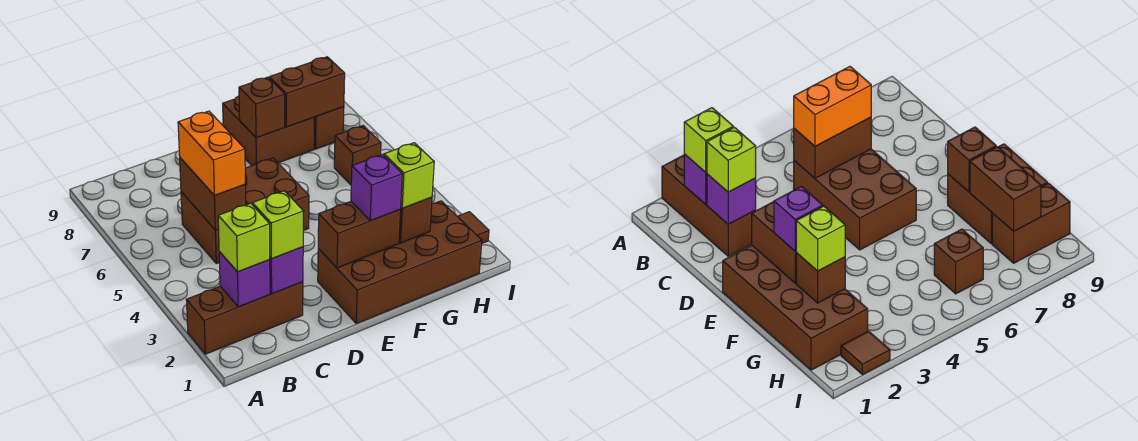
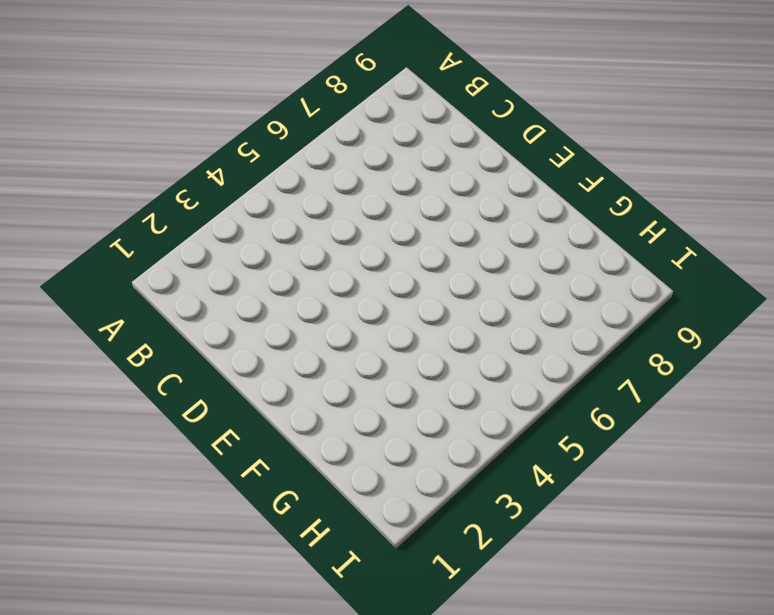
none -> brown 1x3 brick [186,282,303,354]
none -> brown 2x3 brick [181,158,309,264]
none -> brown 2x4 brick [318,201,482,323]

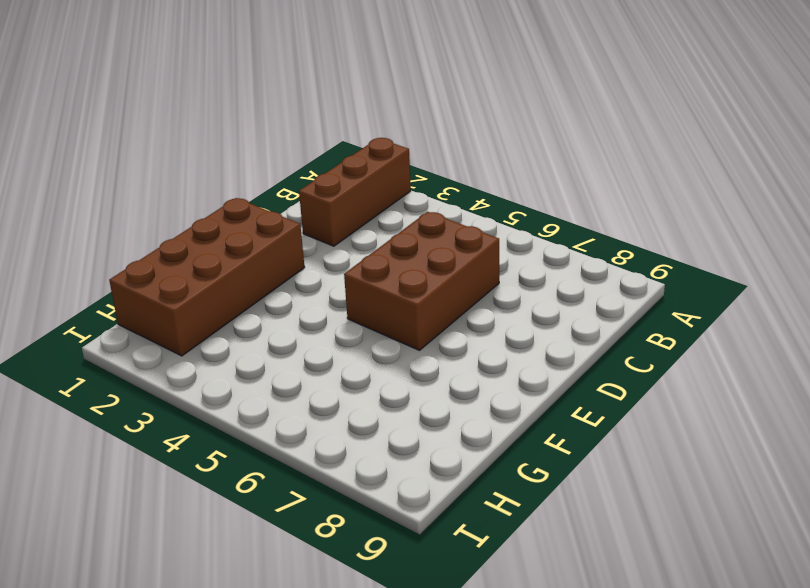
none -> brown 2x2 brick [223,96,315,166]
none -> brown 1x1 brick [334,126,381,185]
none -> brown 1x2 brick [314,107,344,149]

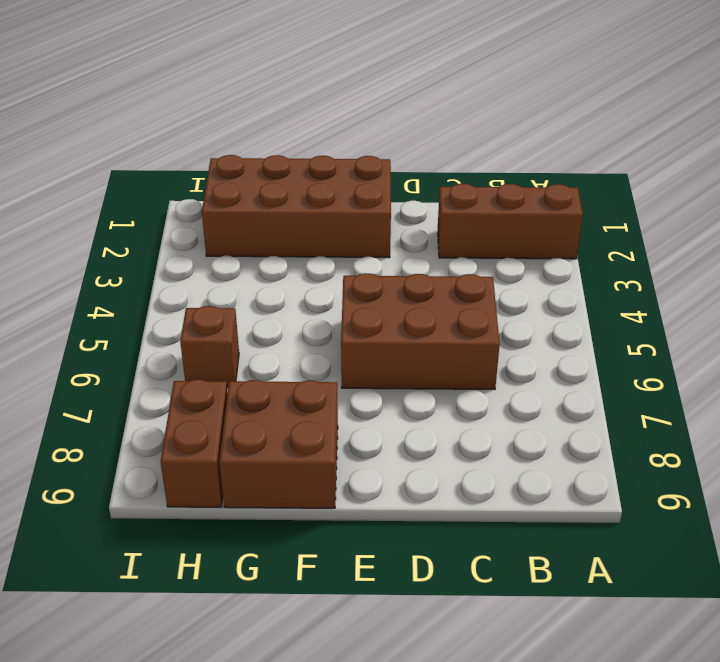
none -> brown 1x1 tile [457,212,489,243]
none -> purple 1x1 brick [219,252,270,307]
none -> purple 1x1 brick [270,247,303,294]

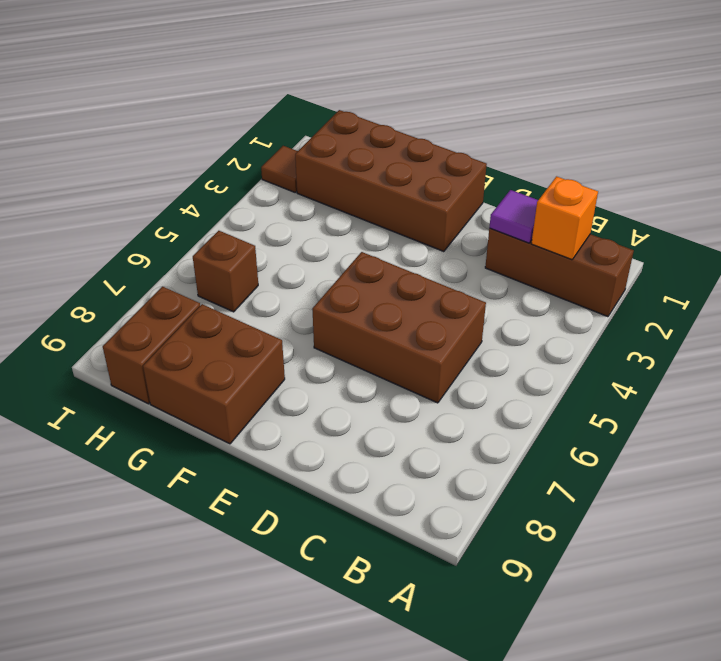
orange 1x1 brick [531,176,598,260] -> purple 1x1 brick [219,252,270,307]
purple 1x1 tile [489,190,538,243] -> purple 1x1 brick [270,247,303,294]
none -> brown 1x2 brick [180,158,246,230]
none -> brown 1x2 brick [318,202,401,268]
none -> brown 1x1 brick [239,77,285,138]

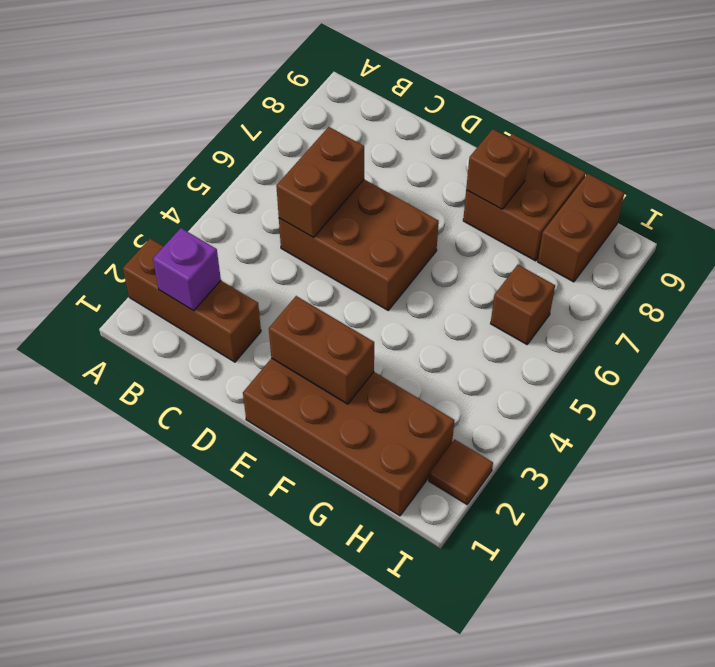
none -> purple 1x1 brick [270,247,303,294]
none -> brown 1x1 brick [399,197,432,243]
none -> brown 1x2 brick [269,57,345,127]

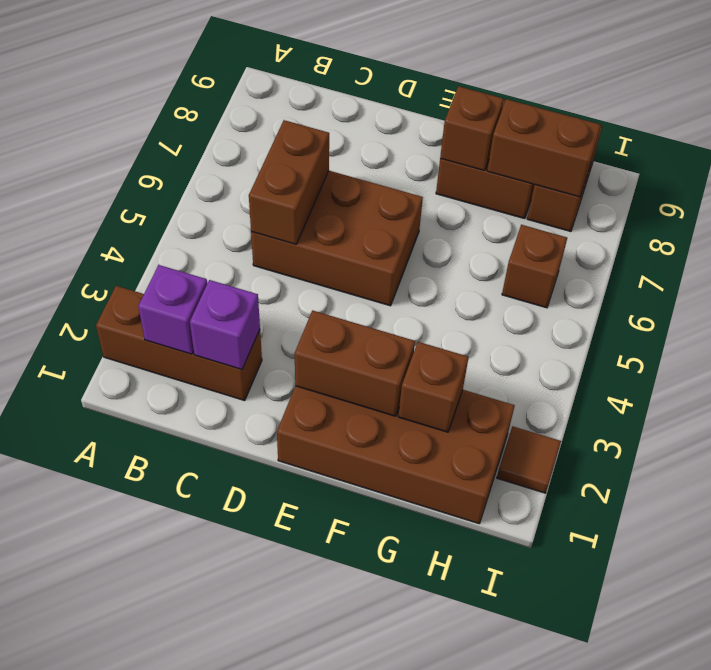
none -> lime 1x1 brick [218,203,270,272]
none -> lime 1x1 brick [252,191,304,259]
none -> orange 1x2 brick [178,111,245,195]

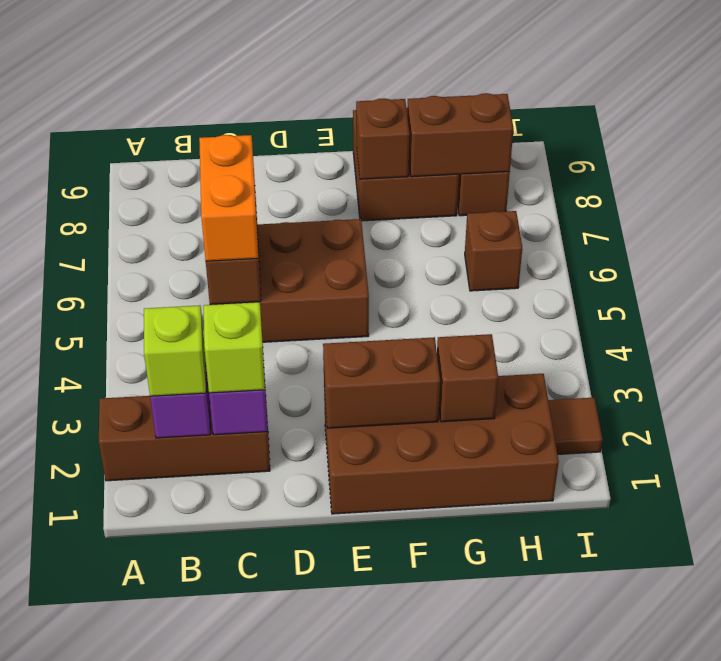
none -> purple 1x1 brick [351,154,402,220]
none -> lime 1x1 brick [384,143,434,208]

